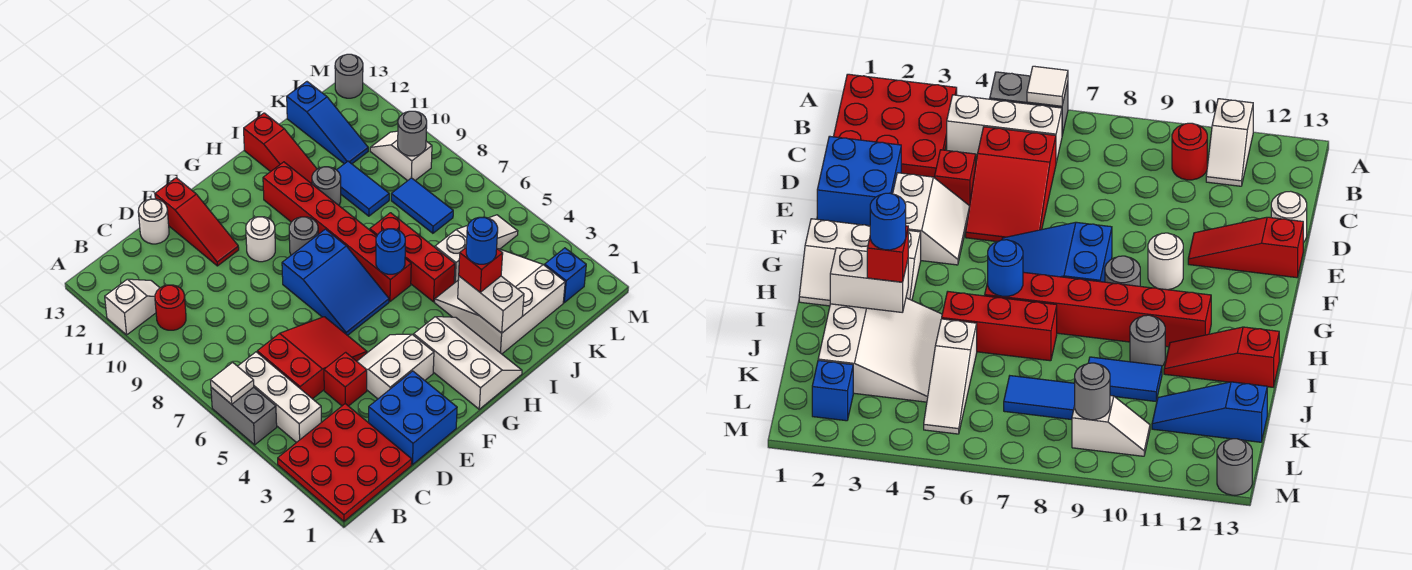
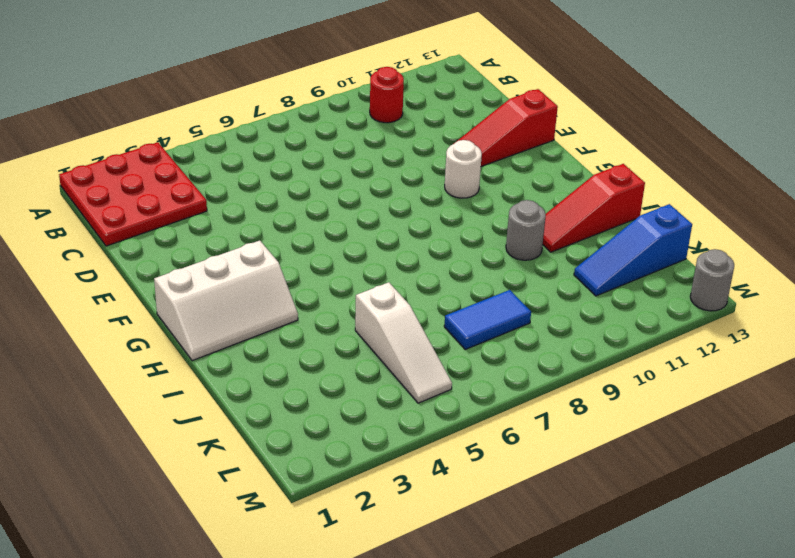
none -> grey 1x2 brick [211,387,277,445]
none -> white 1x2 slope [105,279,160,335]
none -> white 1x3 brick [238,352,321,443]
none -> red 2x3 slope [257,317,367,399]

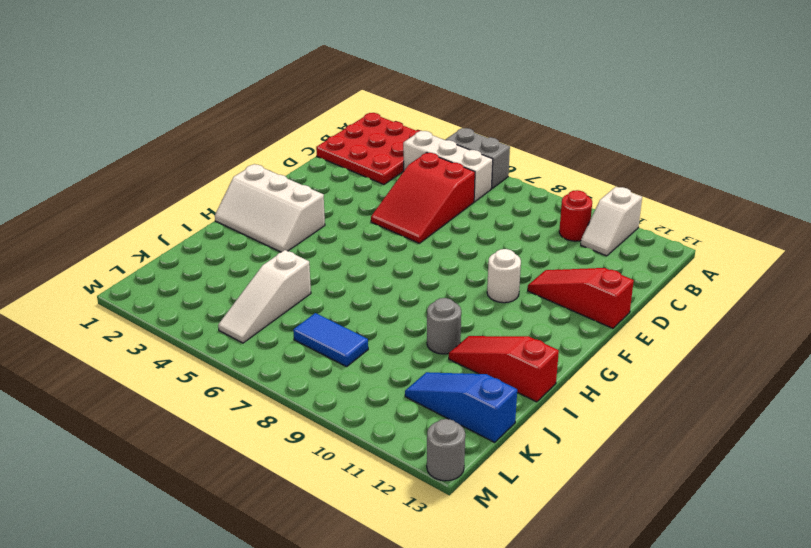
none -> blue 2x2 brick [369,371,457,465]
none -> red 1x1 brick [324,352,367,406]
none -> white 1x1 round brick [138,199,169,244]
none -> white 2x2 slope [357,334,434,399]

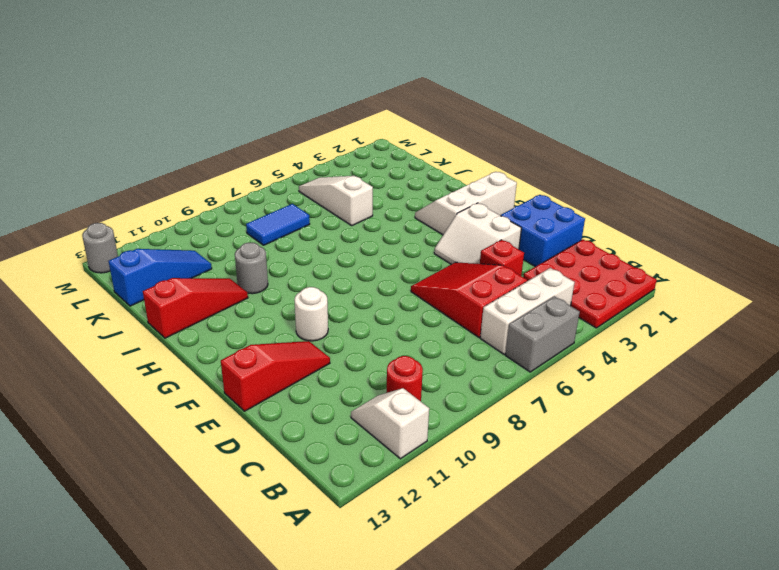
none -> white 1x1 round brick [138,199,169,244]
none -> blue 2x3 slope [282,229,389,335]
none -> grey 1x1 round brick [289,217,318,255]
none -> red 1x6 brick [263,162,411,301]

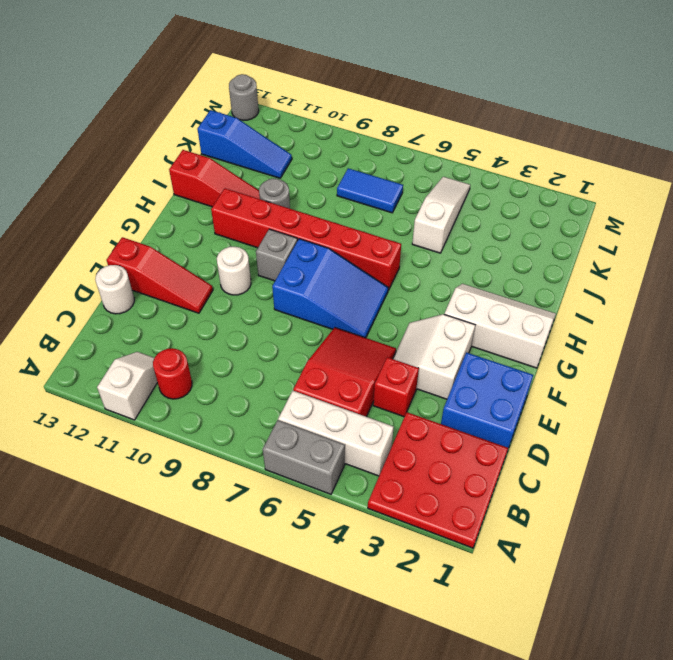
grey 1x1 brick [256,229,298,281] -> grey 1x1 round brick [289,217,318,255]
none -> white 3x3 slope [435,249,565,354]
none -> red 1x3 brick [370,213,455,302]
none -> blue 1x2 tile [337,161,389,216]
none -> blue 1x1 brick [545,248,586,303]

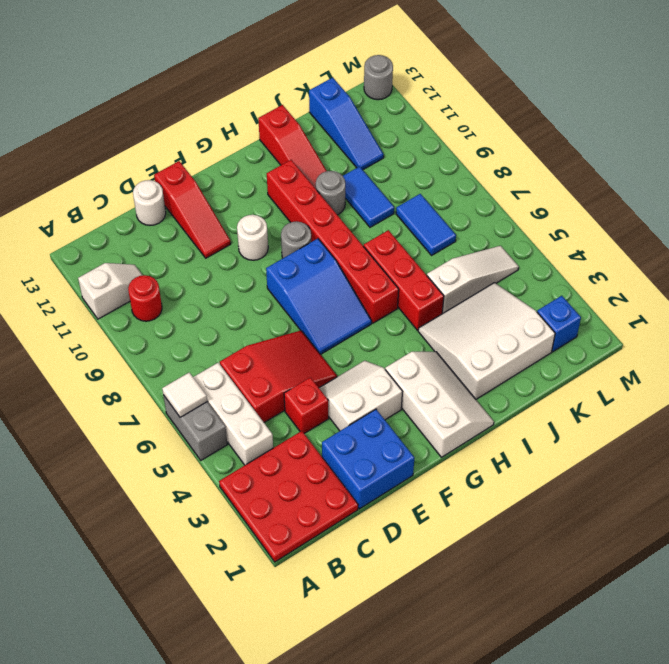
none -> white 1x2 slope [370,131,432,181]
none -> blue 1x1 round brick [376,229,405,274]
none -> white 1x2 brick [458,276,524,333]
none -> grey 1x1 round brick [398,111,427,156]

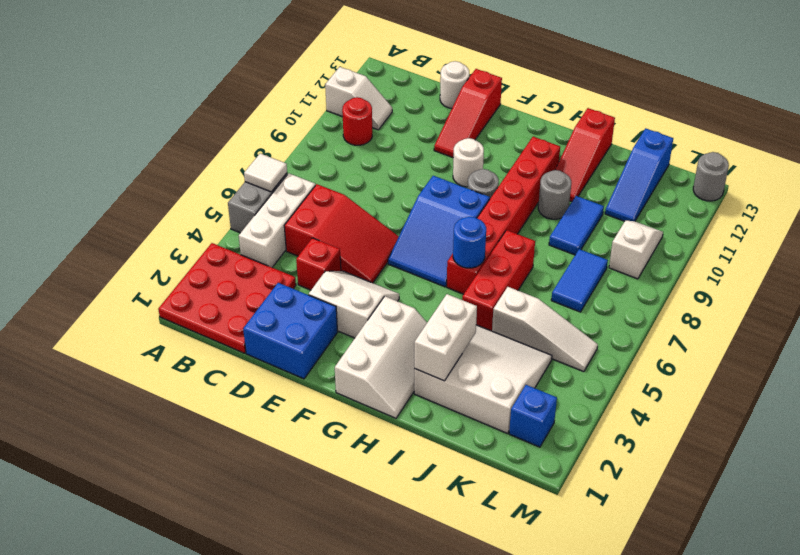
none -> grey 1x1 round brick [398,111,427,156]
none -> red 1x1 brick [459,248,503,292]
none -> blue 1x1 round brick [466,217,498,264]

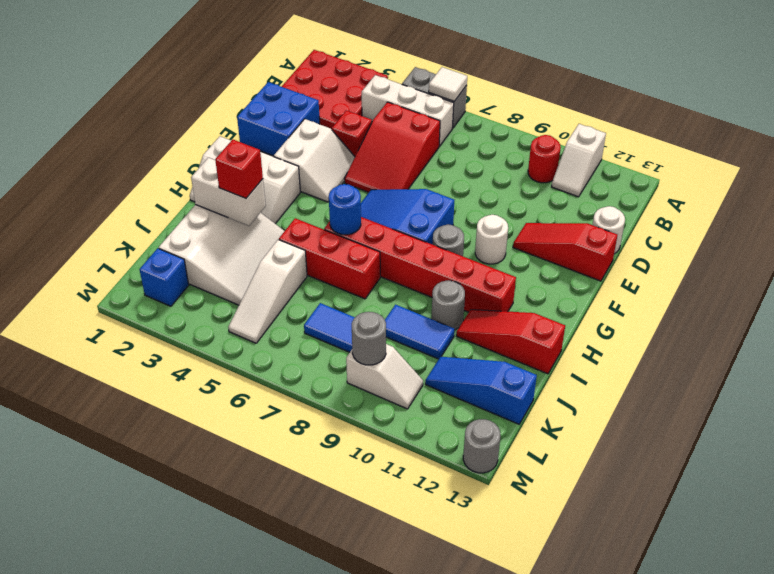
none -> blue 1x1 round brick [466,217,498,264]

